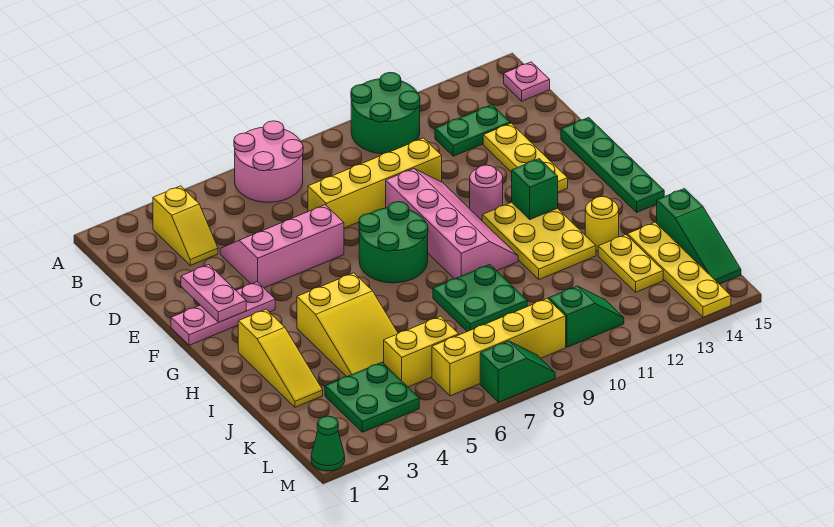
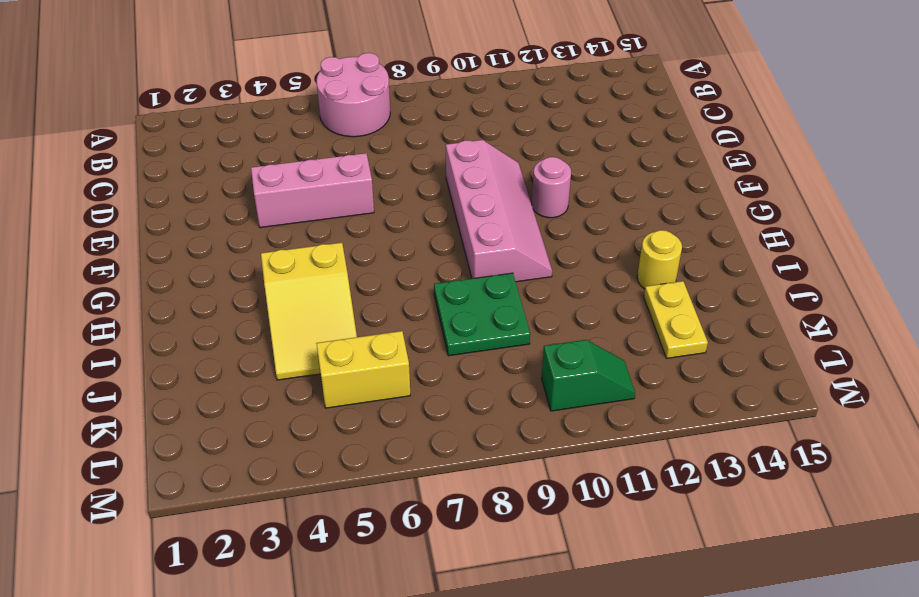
none -> green 2x2 round brick [351,73,420,154]
none -> yellow 1x2 slope [153,186,218,265]
none -> pink 1x1 plate [504,62,550,101]

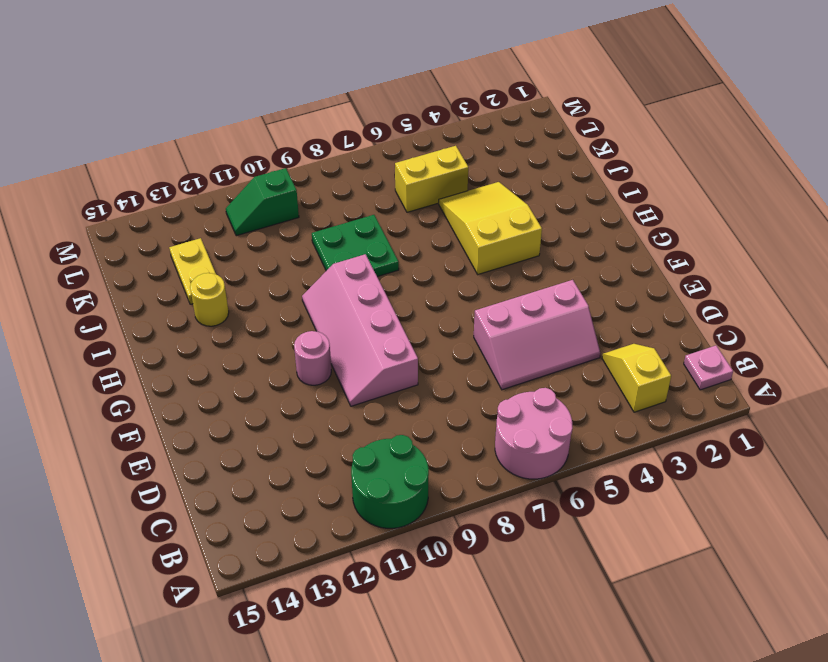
pink 1x1 plate [684,346,733,390] -> pink 1x1 plate moved to [504,62,550,101]
none -> green 1x2 plate [435,105,510,156]
none -> yellow 1x4 brick [308,138,442,228]
none -> yellow 1x3 plate [483,123,568,192]

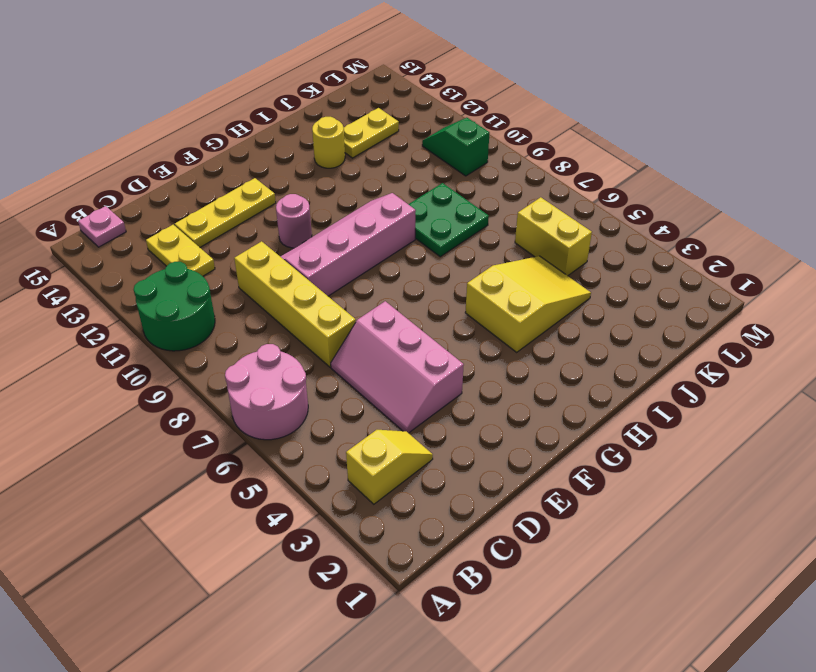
yellow 1x2 plate [146,225,215,276] -> green 1x2 plate [435,105,510,156]
none -> green 1x4 plate [561,118,664,212]
none -> pink 1x3 plate [171,282,275,345]
none -> green 2x2 round brick [359,202,428,283]

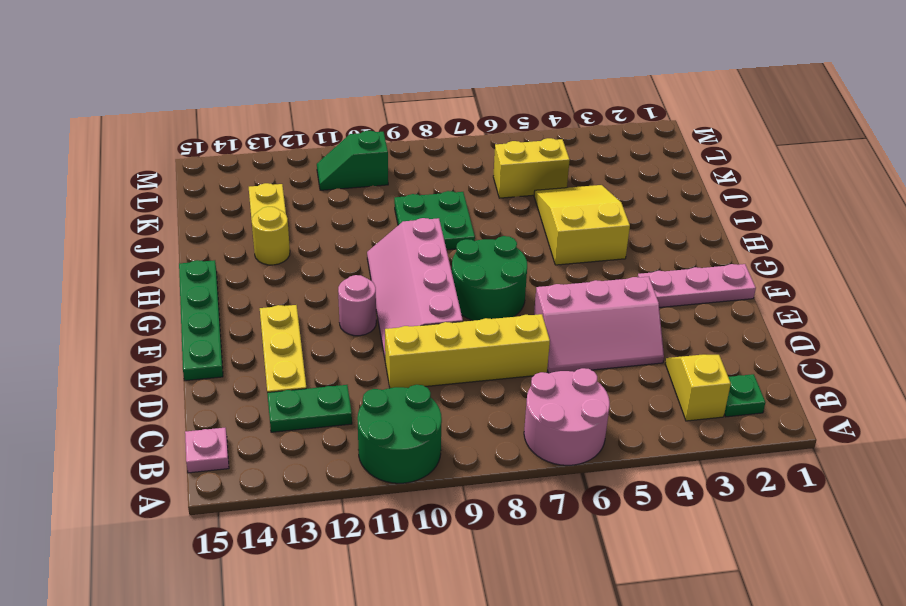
green 1x1 plate [724,374,765,417] -> none
none -> yellow 2x3 plate [482,202,596,279]
none -> yellow 1x3 slope [238,309,323,407]
none -> yellow 1x4 plate [627,222,731,317]

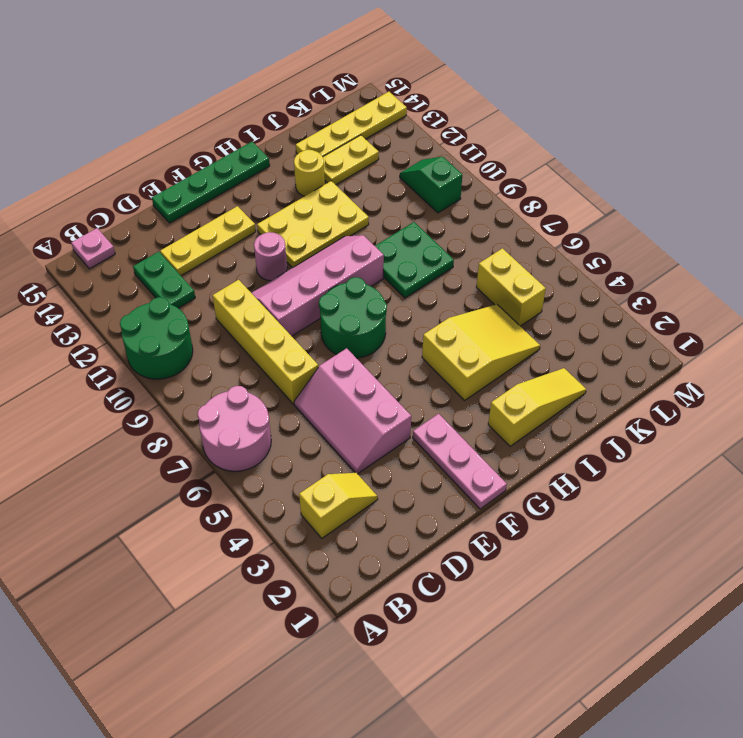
none -> green 1x3 slope [657,189,741,284]
none -> green 2x2 plate [325,362,419,432]
none -> yellow 1x4 brick [432,298,566,396]

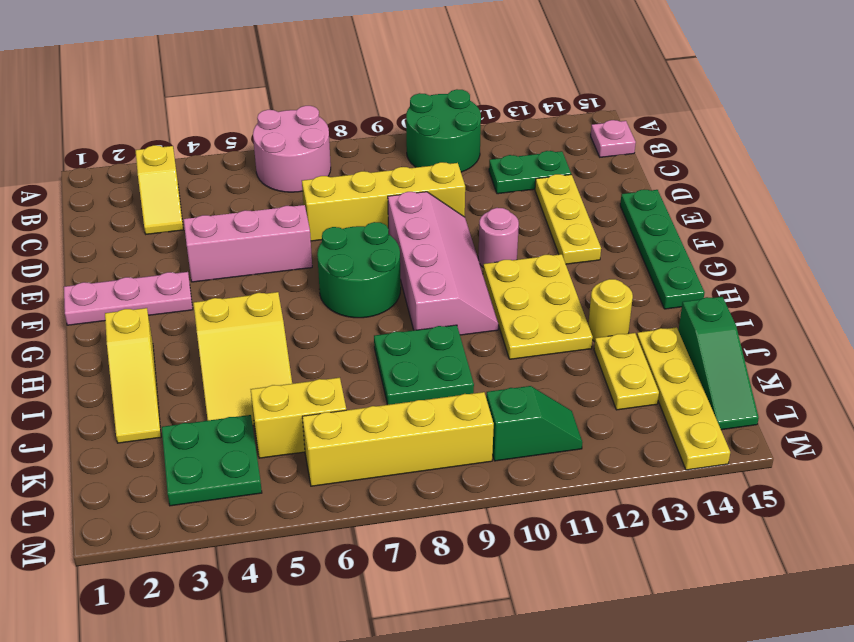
none -> green 1x1 cone [311,416,345,471]
none -> green 1x2 slope [480,341,555,402]
none -> pink 1x2 plate [181,265,246,322]

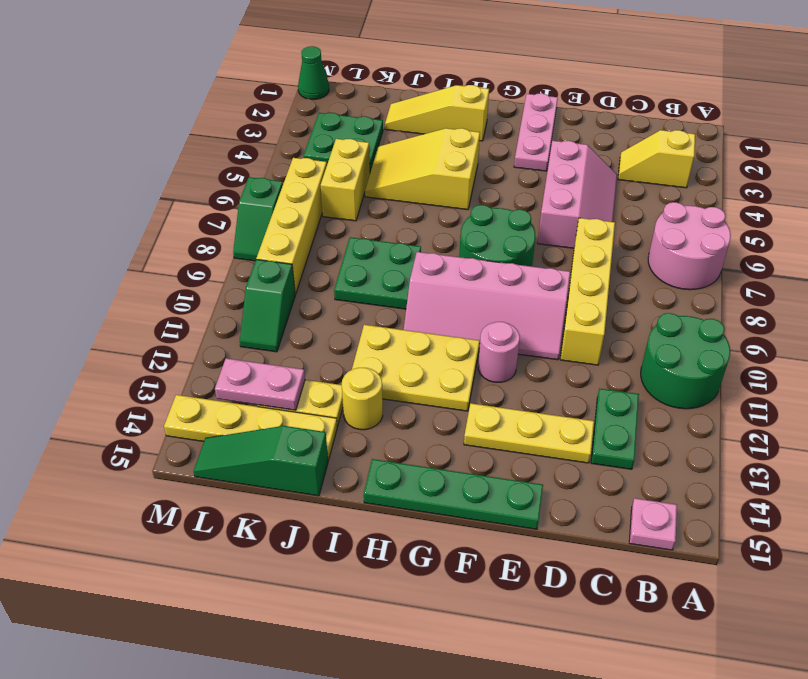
pink 1x2 plate [215,358,305,410] -> pink 1x2 plate moved to [181,265,246,322]
none -> green 1x1 brick [512,159,558,219]

